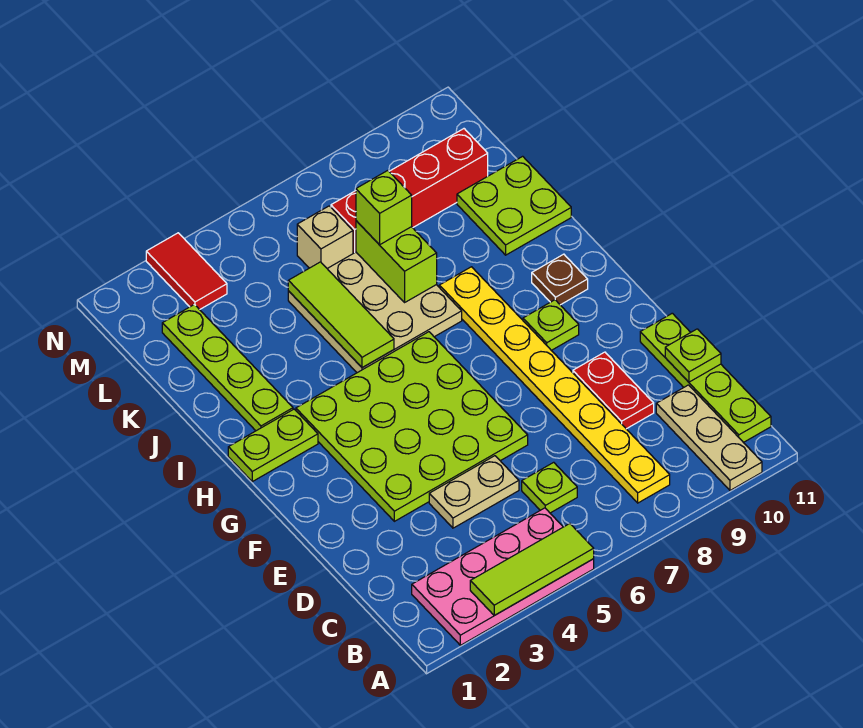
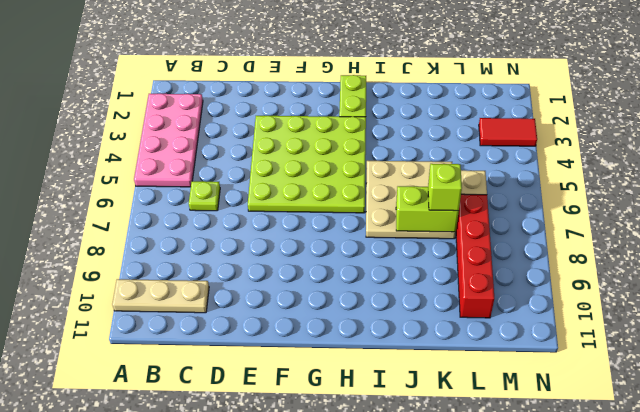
none -> yellow 1x8 plate [439,267,670,503]
none -> lime 1x4 plate [640,313,771,443]
none -> tan 1x2 plate [429,456,519,528]

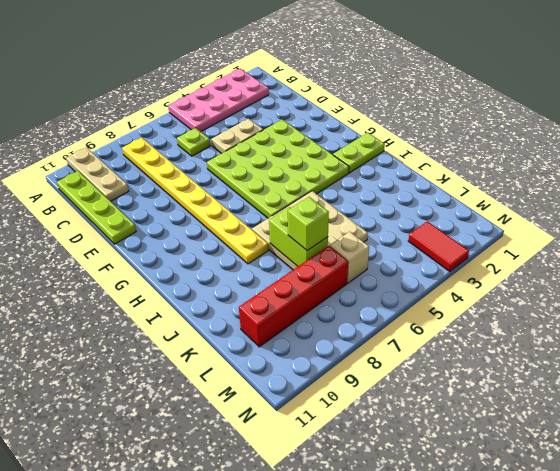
none -> red 1x2 plate [573,352,654,429]
none -> lime 1x1 plate [523,300,579,350]
none -> brown 1x1 plate [532,254,588,305]

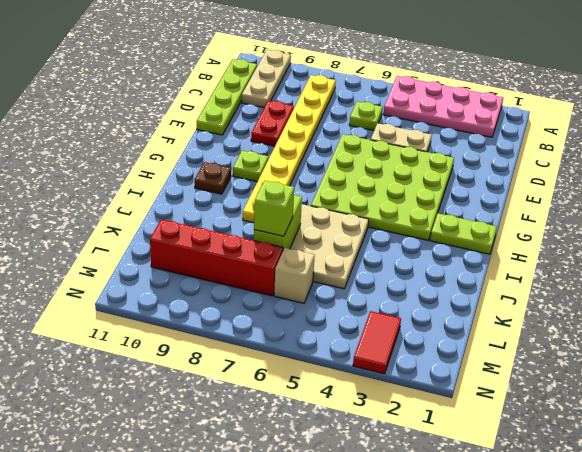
none -> lime 1x4 plate [162,305,293,431]
none -> lime 2x2 plate [457,156,571,255]
none -> lime 1x3 tile [470,524,594,615]

